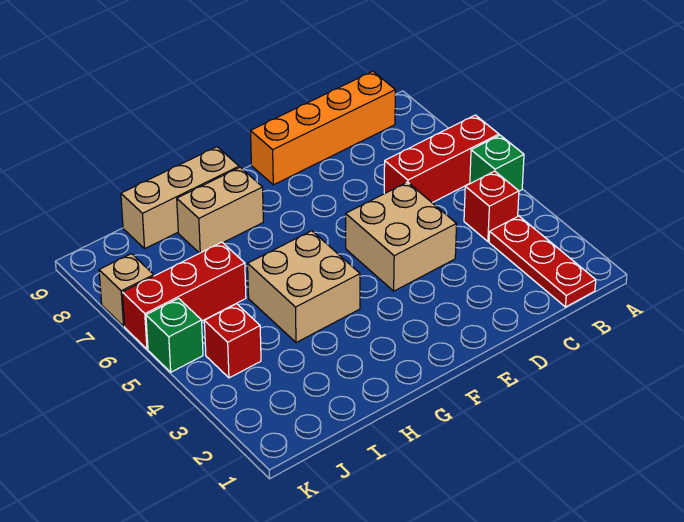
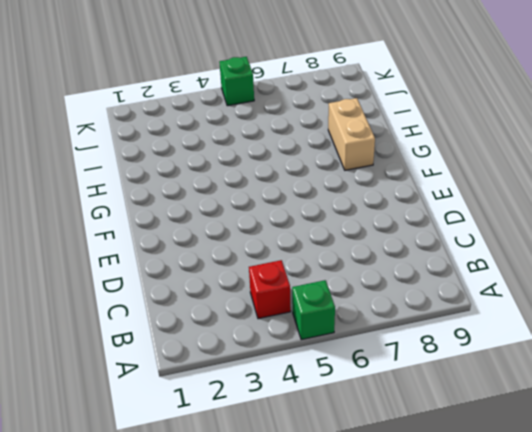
none -> red 1x3 brick [384,115,499,203]
none -> red 1x3 plate [489,216,596,307]
none -> orange 1x4 brick [251,71,395,185]

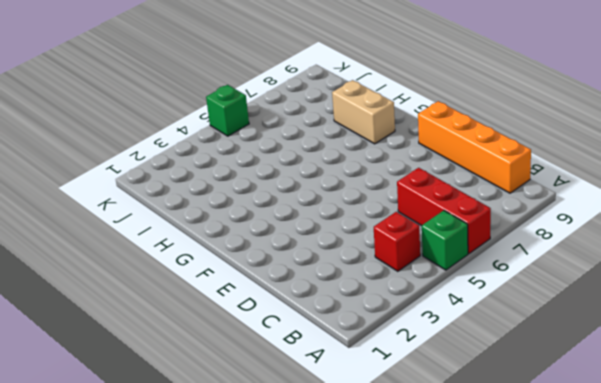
none -> red 1x3 plate [489,216,596,307]
none -> tan 2x2 brick [346,182,457,291]
none -> tan 2x2 brick [248,231,360,343]

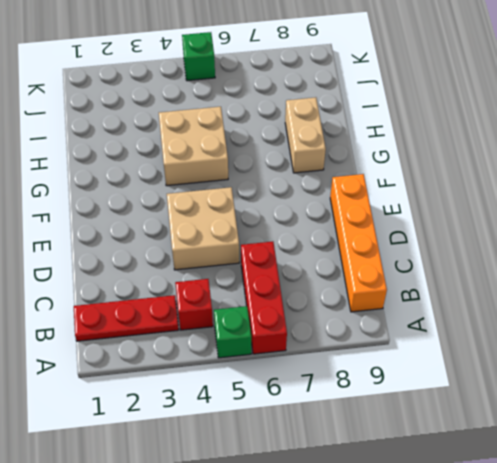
none -> tan 1x3 brick [121,147,239,248]
none -> red 1x3 brick [122,242,246,349]
none -> red 1x1 brick [204,304,261,378]

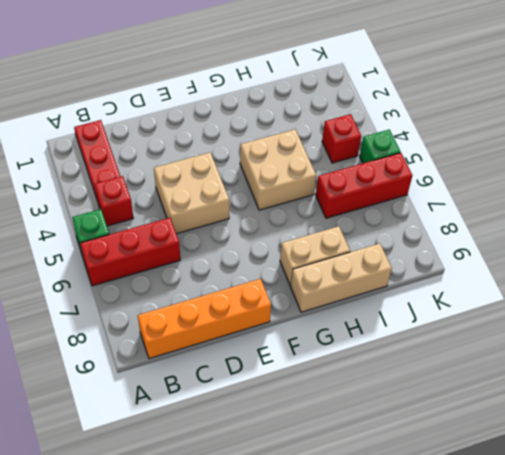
none -> tan 1x1 brick [99,254,154,326]

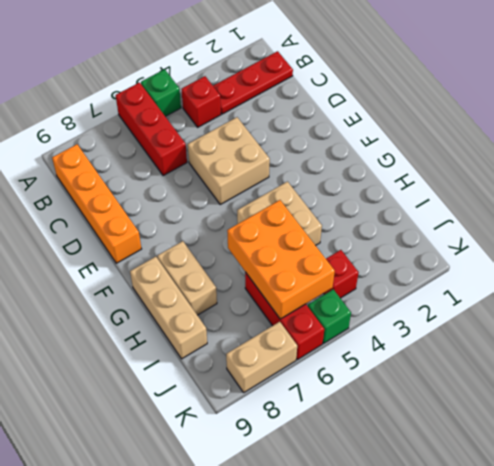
orange 2x3 brick [227,200,335,319] -> none
tan 1x2 brick [226,322,297,392] -> tan 1x1 brick [99,254,154,326]

